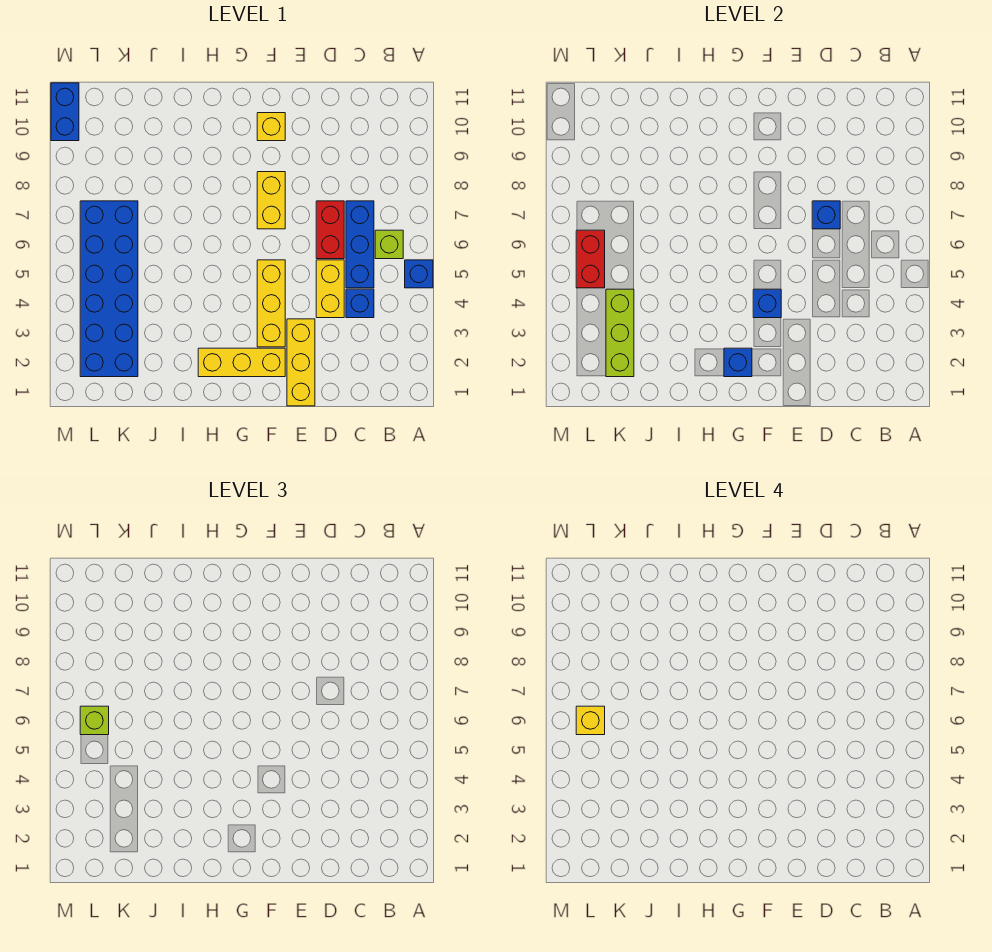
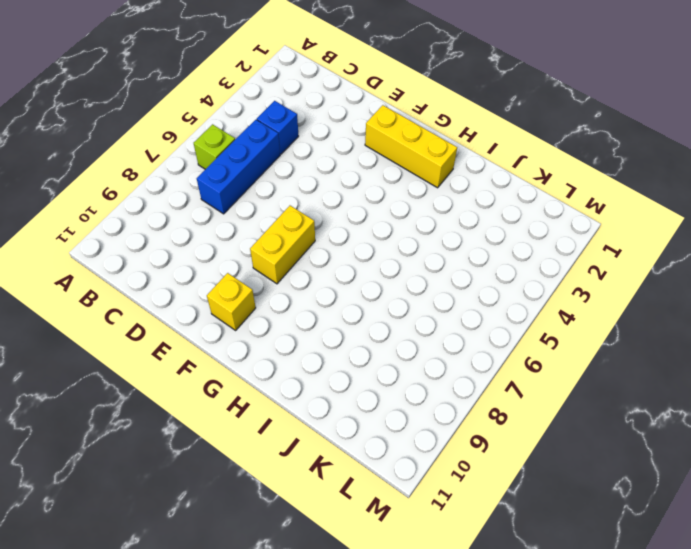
none -> blue 1x1 brick [405,260,433,288]
none -> yellow 1x2 brick [316,260,344,318]
none -> red 1x2 brick [316,201,344,259]

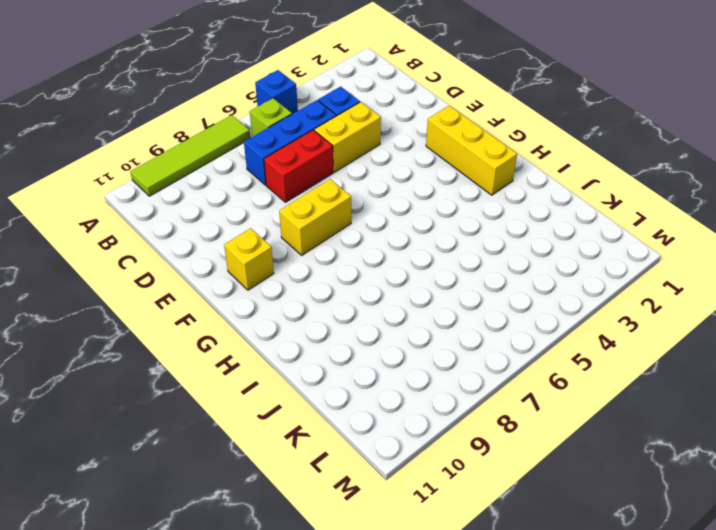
lime 1x4 tile [130,115,250,196] -> none
none -> yellow 1x3 brick [287,319,315,406]
none -> yellow 1x3 brick [257,260,285,347]
none -> blue 2x6 brick [80,201,138,377]

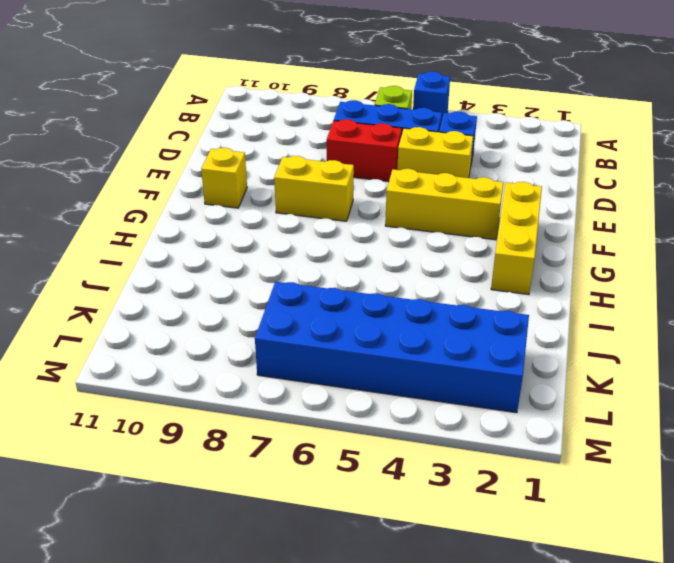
none -> yellow 1x3 brick [287,319,315,406]
none -> blue 1x2 brick [51,83,79,141]
none -> blue 1x1 brick [812,201,840,229]

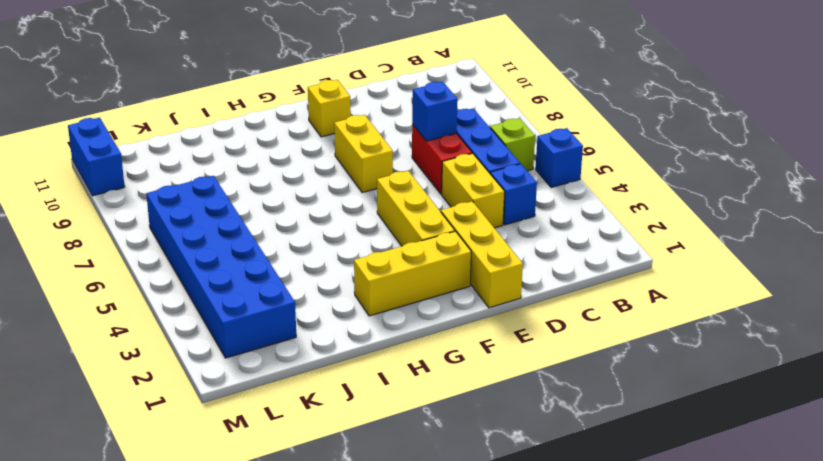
none -> blue 1x1 brick [753,289,781,318]
none -> blue 1x1 brick [724,348,752,377]
none -> lime 1x3 brick [606,289,634,377]

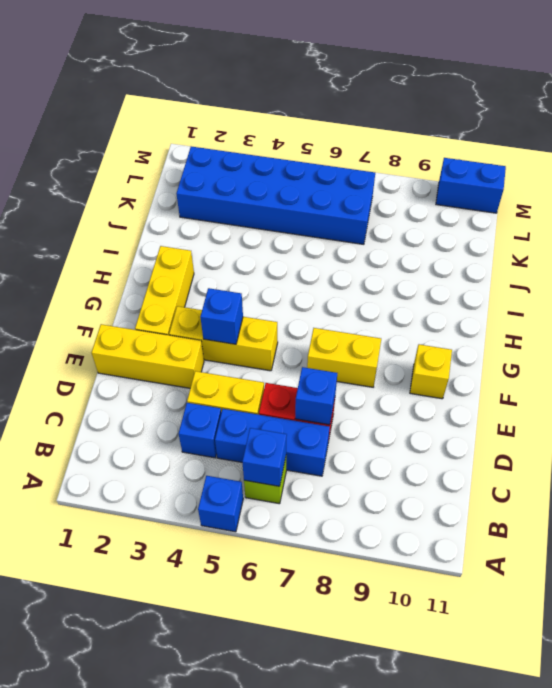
blue 1x1 brick [242,428,287,486] -> blue 1x1 brick moved to [724,348,752,377]
none -> lime 1x3 brick [606,289,634,377]
none -> red 1x2 brick [576,230,605,288]
none -> lime 1x1 brick [80,706,109,735]

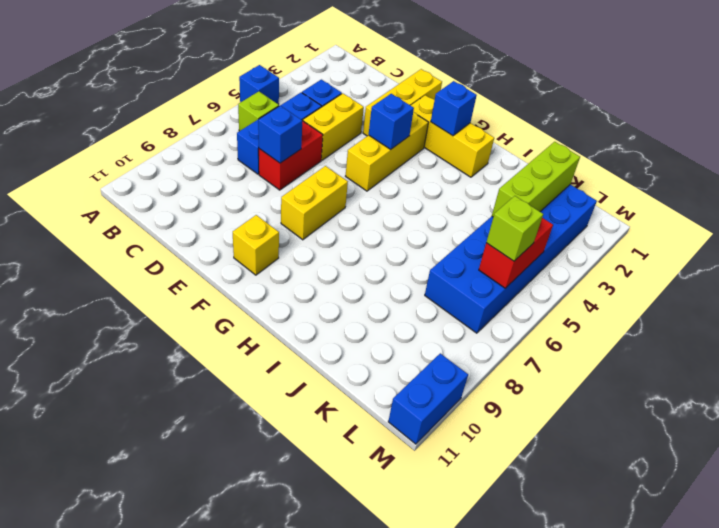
none -> yellow 1x1 brick [576,706,605,735]

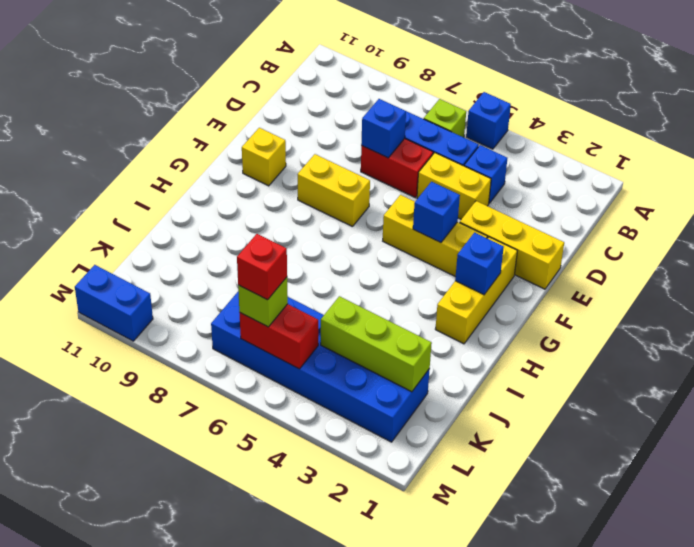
red 1x1 brick [237,234,287,300] -> yellow 1x1 brick [576,706,605,735]

